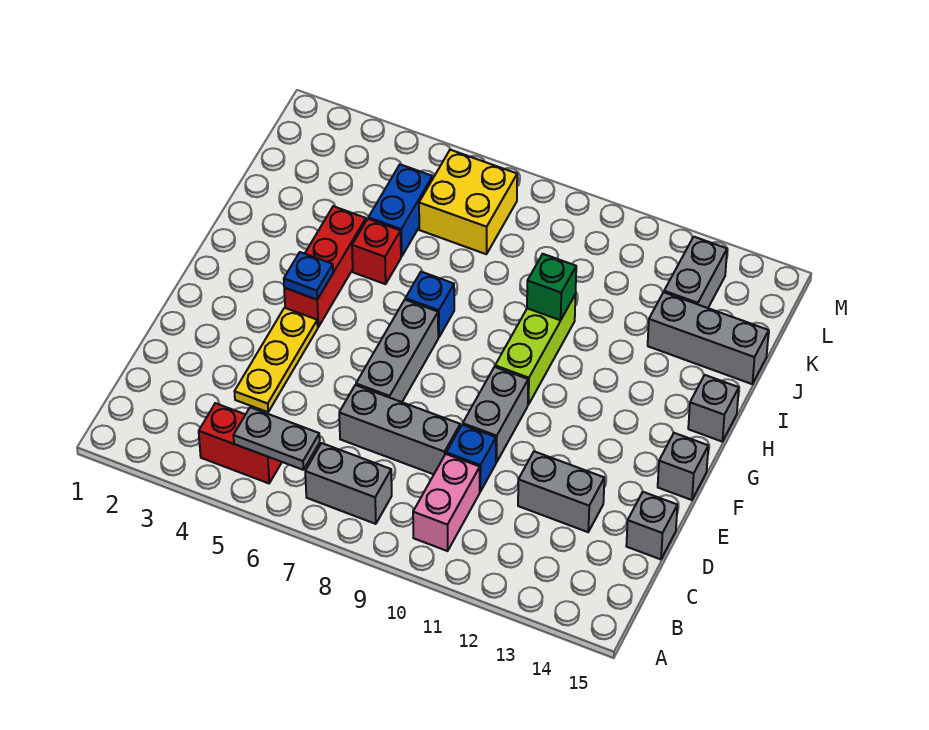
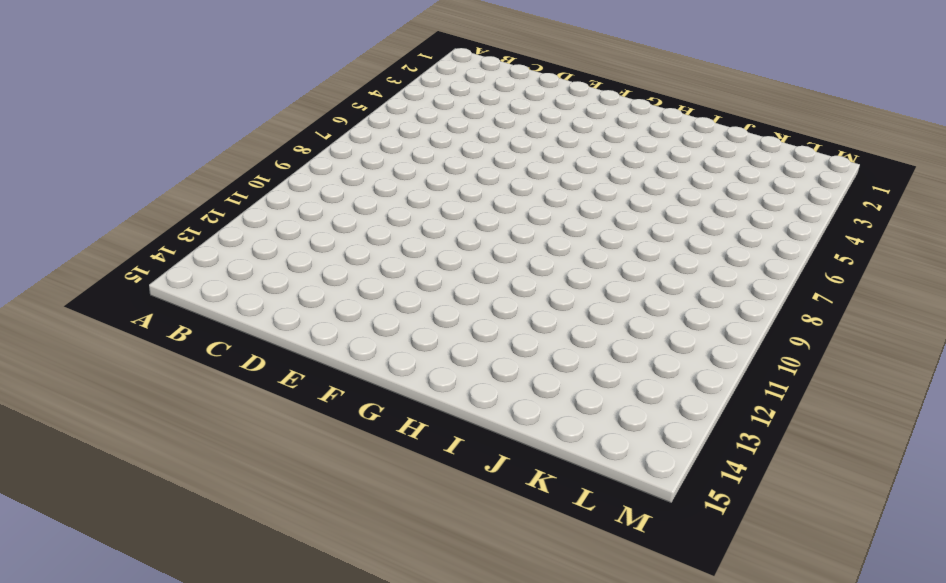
none -> red 1x2 brick [199,403,282,483]
none -> grey 1x2 brick [305,443,392,524]
none -> pink 1x2 brick [413,454,480,551]

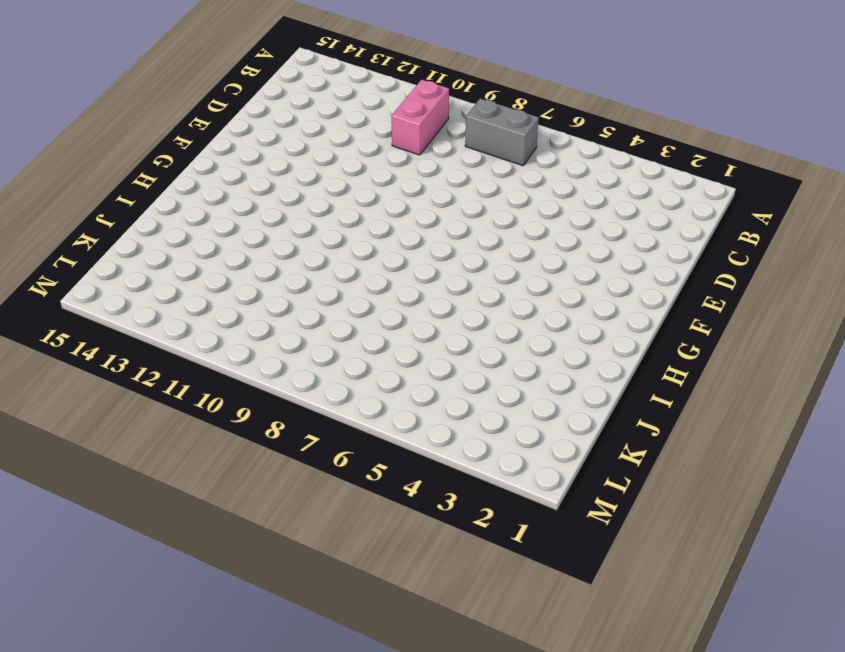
none -> red 1x2 brick [199,403,282,483]
none -> yellow 1x3 plate [235,308,318,412]
none -> grey 1x3 brick [339,385,460,474]

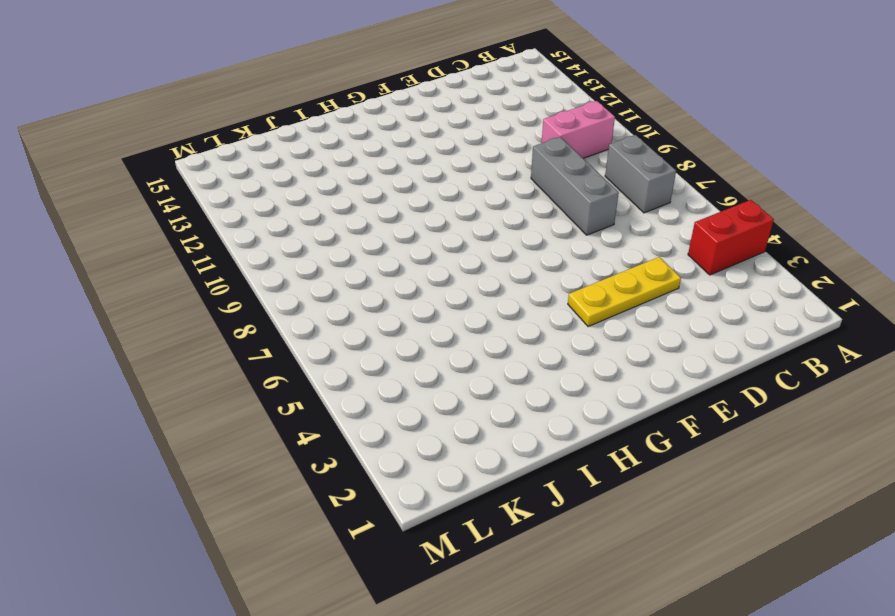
red 1x2 brick [688,200,774,275] -> red 1x2 brick turned to [199,403,282,483]
none -> blue 1x1 brick [446,425,496,492]
none -> grey 1x2 brick [518,451,604,532]
none -> grey 1x1 brick [626,492,677,559]

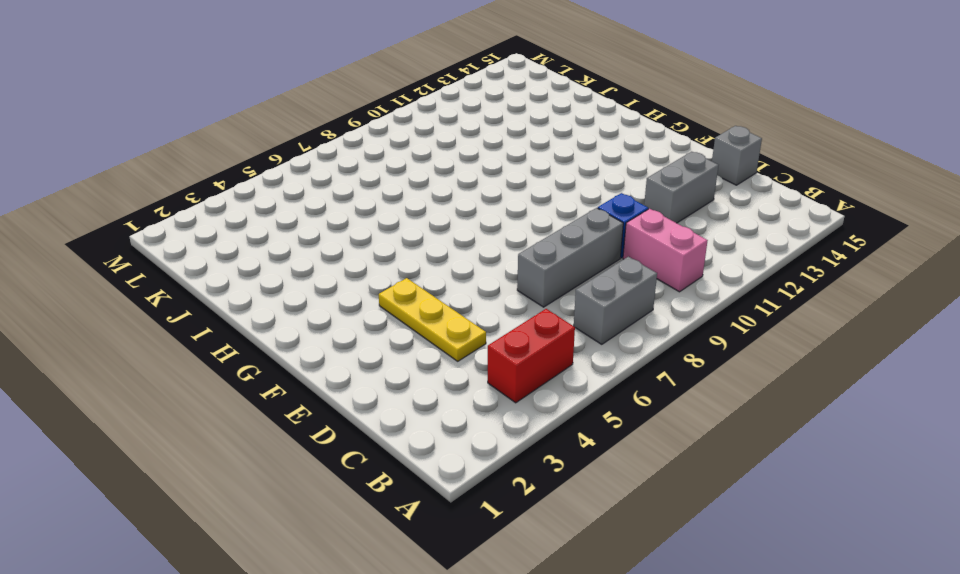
none -> grey 1x3 brick [356,300,438,402]
none -> grey 1x2 brick [463,367,528,463]
none -> grey 1x1 brick [658,433,708,500]

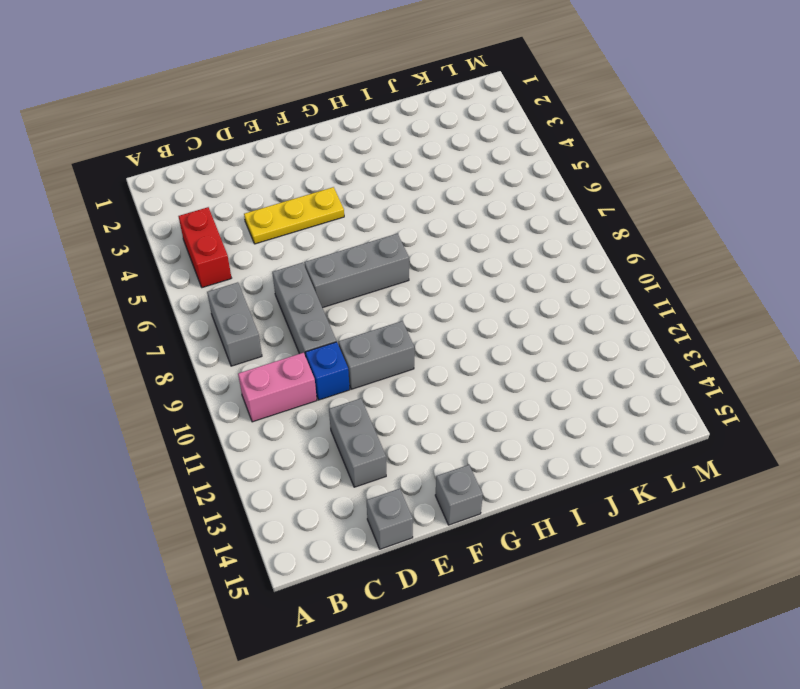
none -> red 1x3 brick [284,206,366,327]
none -> lime 1x3 brick [495,294,576,405]
none -> blue 1x1 brick [405,272,454,337]

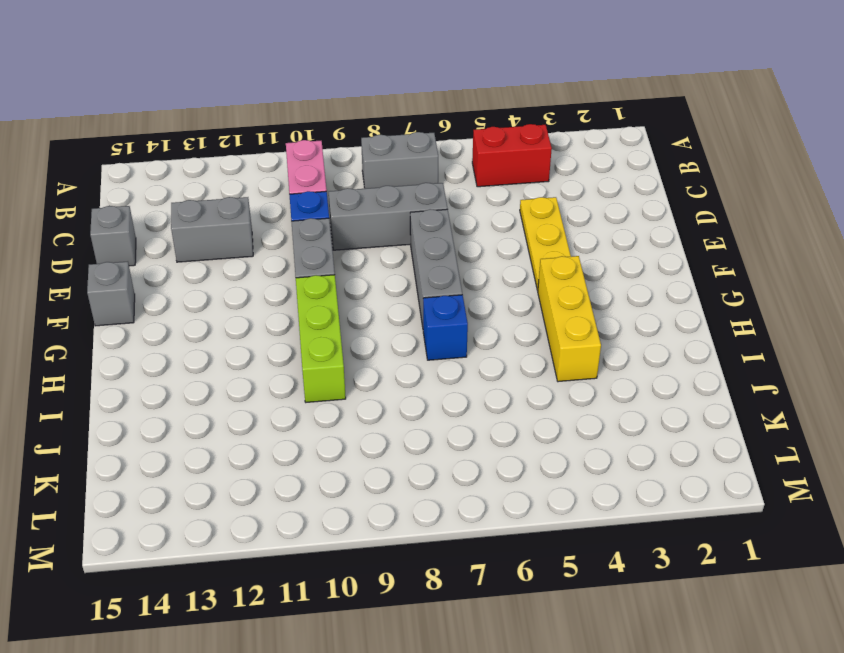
yellow 1x3 brick [538,256,601,382] -> red 1x3 brick [284,206,366,327]
none -> grey 1x1 brick [688,375,739,441]
none -> red 1x1 brick [352,219,401,284]
none -> blue 1x2 brick [368,164,433,257]

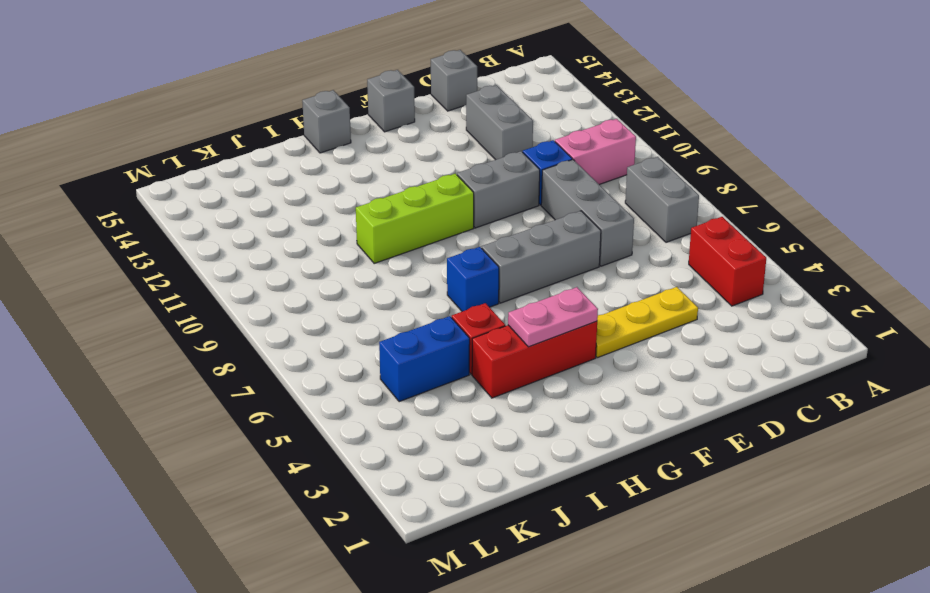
pink 1x2 plate [508,287,598,347] -> blue 1x1 plate [284,252,333,299]
none -> grey 1x3 brick [648,292,769,384]
none -> yellow 2x2 brick [419,150,517,254]
none -> grey 1x2 brick [664,237,727,308]

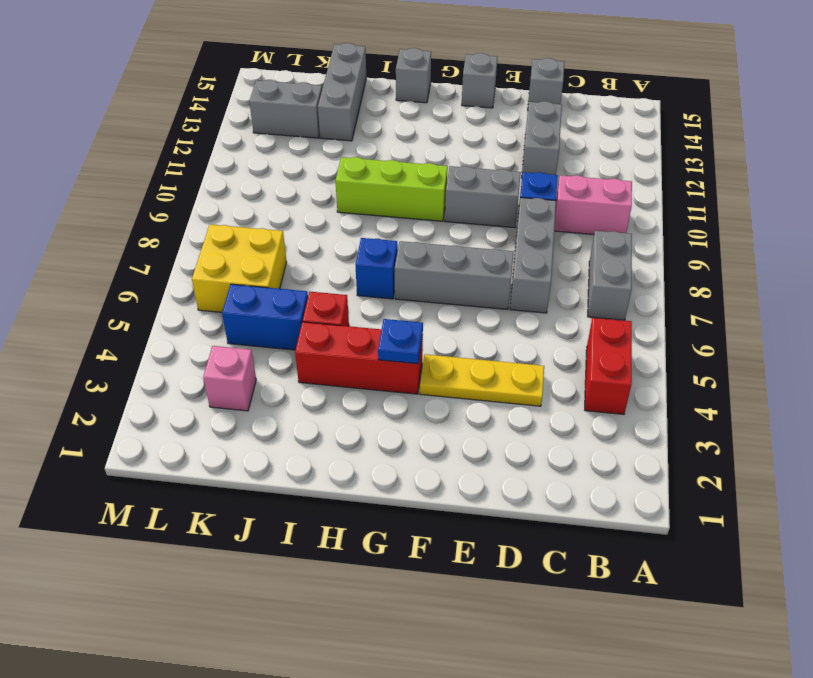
pink 1x1 brick [203,346,256,411] -> none
none -> grey 1x2 plate [233,407,320,470]
none -> green 1x1 brick [527,254,576,320]

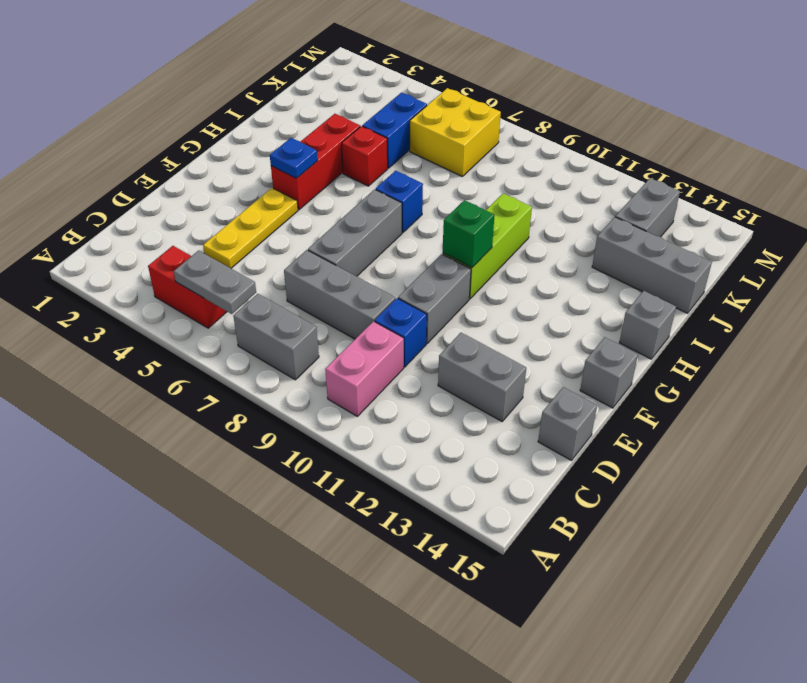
green 1x1 brick [443,200,494,268] -> green 1x1 brick moved to [527,254,576,320]

